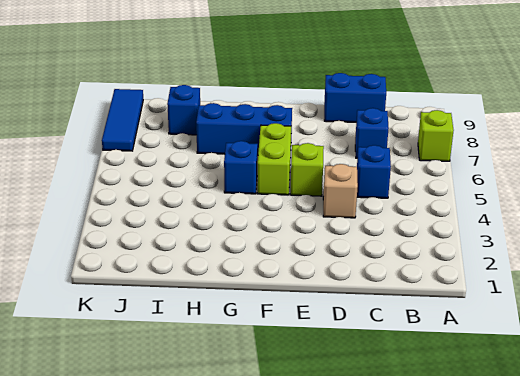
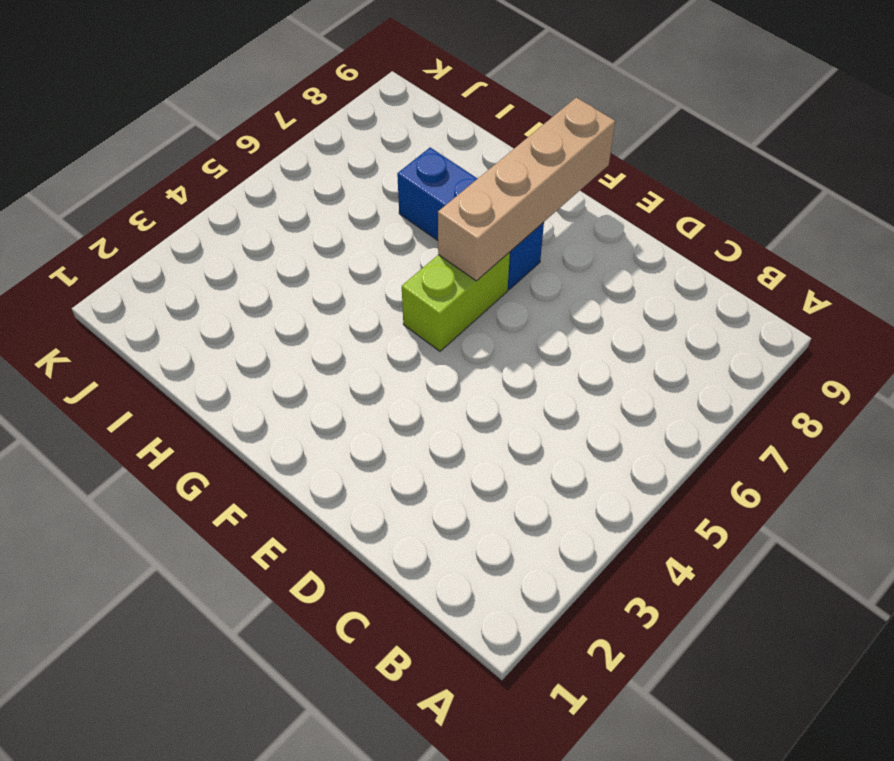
tan 1x4 brick [438,97,615,281] -> none
none -> lime 1x1 brick [418,110,454,161]
none -> blue 1x1 brick [357,145,391,198]

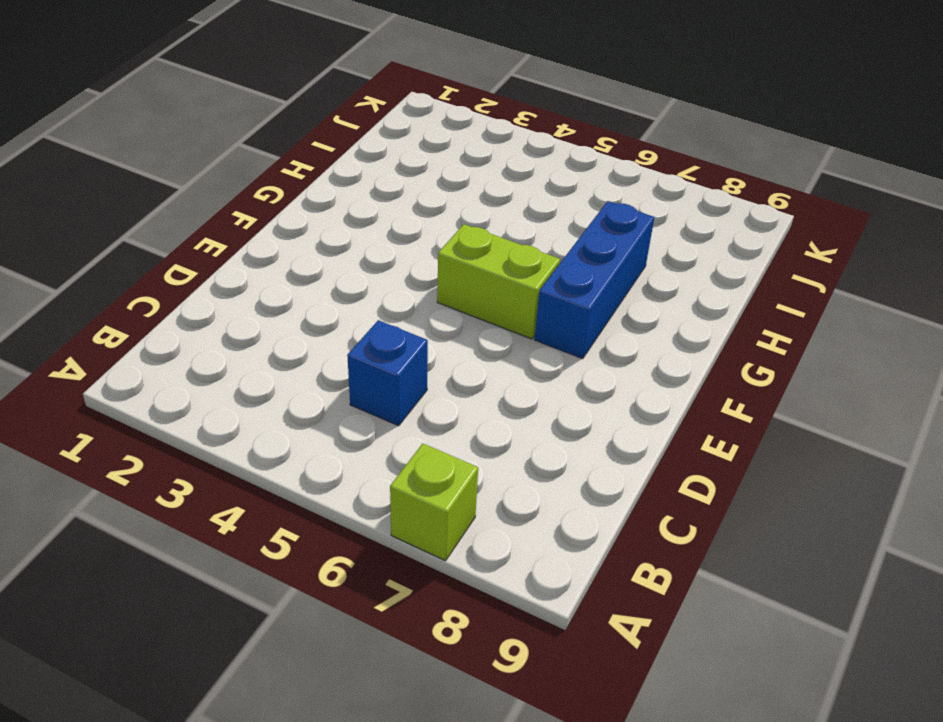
none -> blue 1x1 brick [355,108,389,158]
none -> blue 1x2 brick [324,73,386,122]

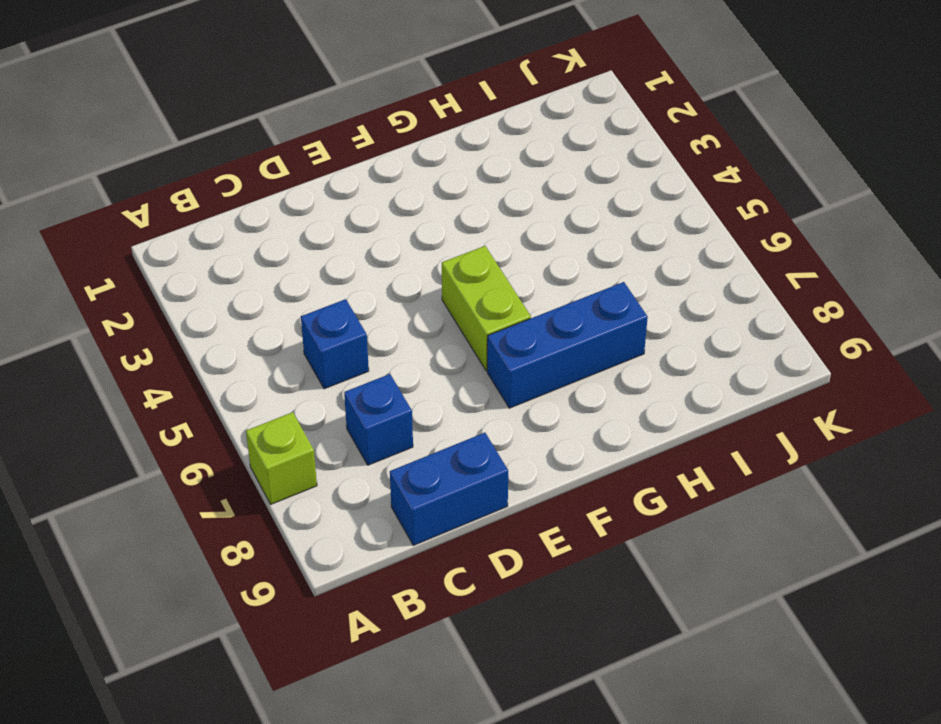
none -> tan 1x1 brick [323,164,358,218]
none -> lime 1x1 brick [290,143,324,196]

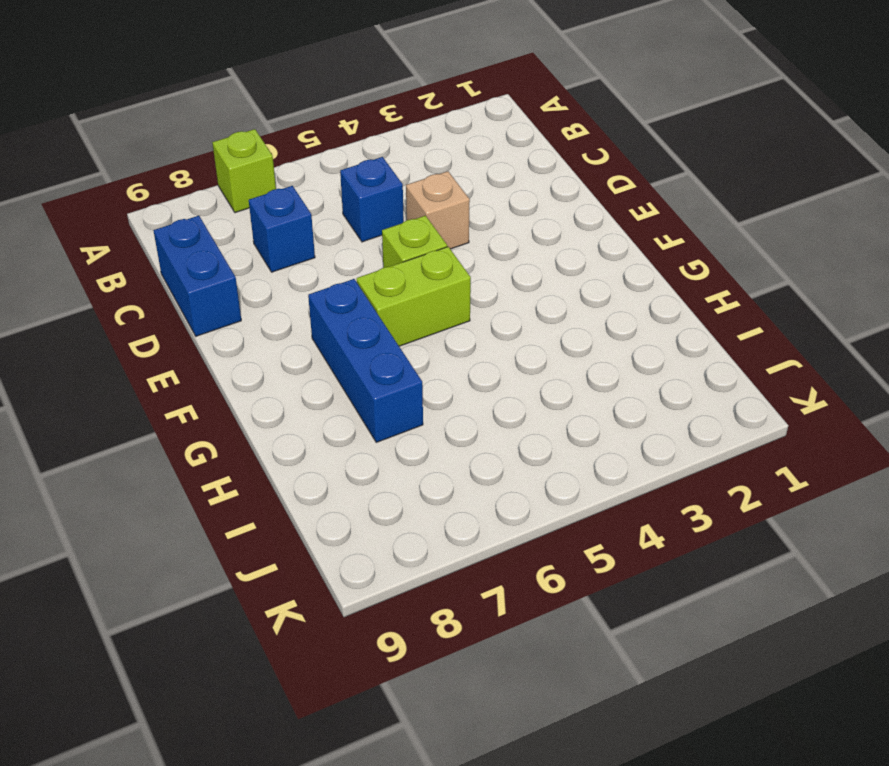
none -> blue 1x1 brick [224,141,258,194]
none -> blue 1x1 brick [167,85,200,135]

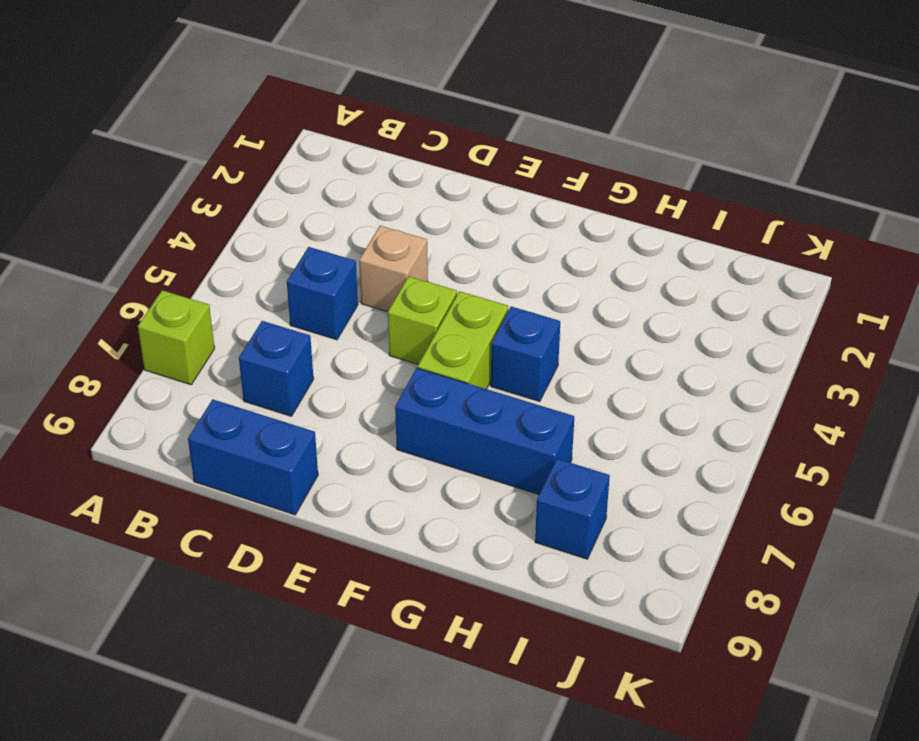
none -> blue 1x3 tile [102,89,143,151]

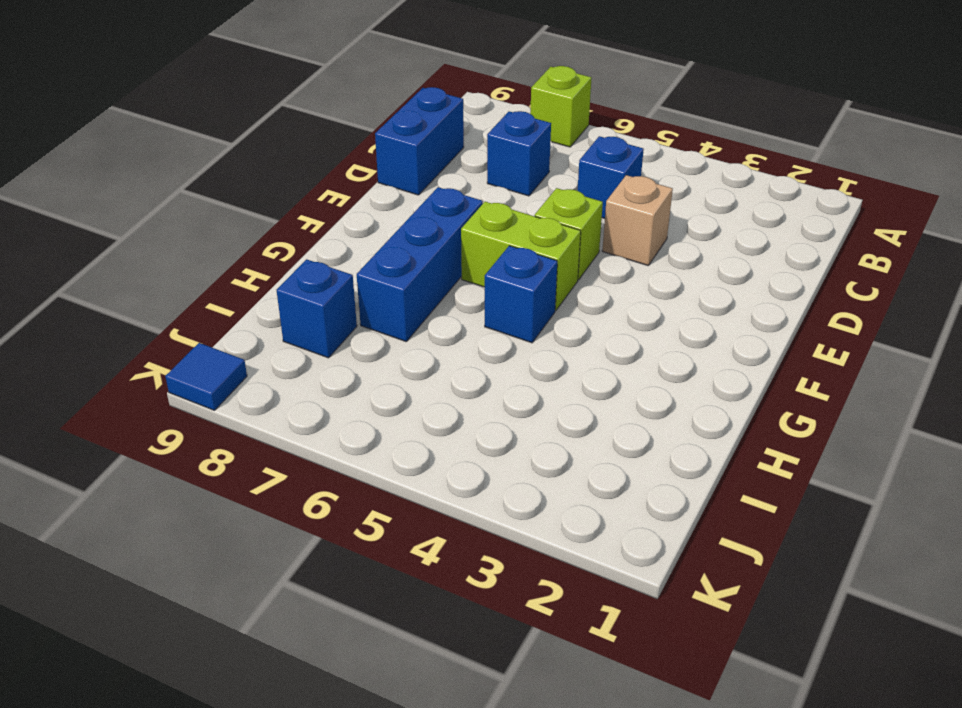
blue 1x1 tile [165,343,247,410] -> blue 1x3 tile [102,89,143,151]

